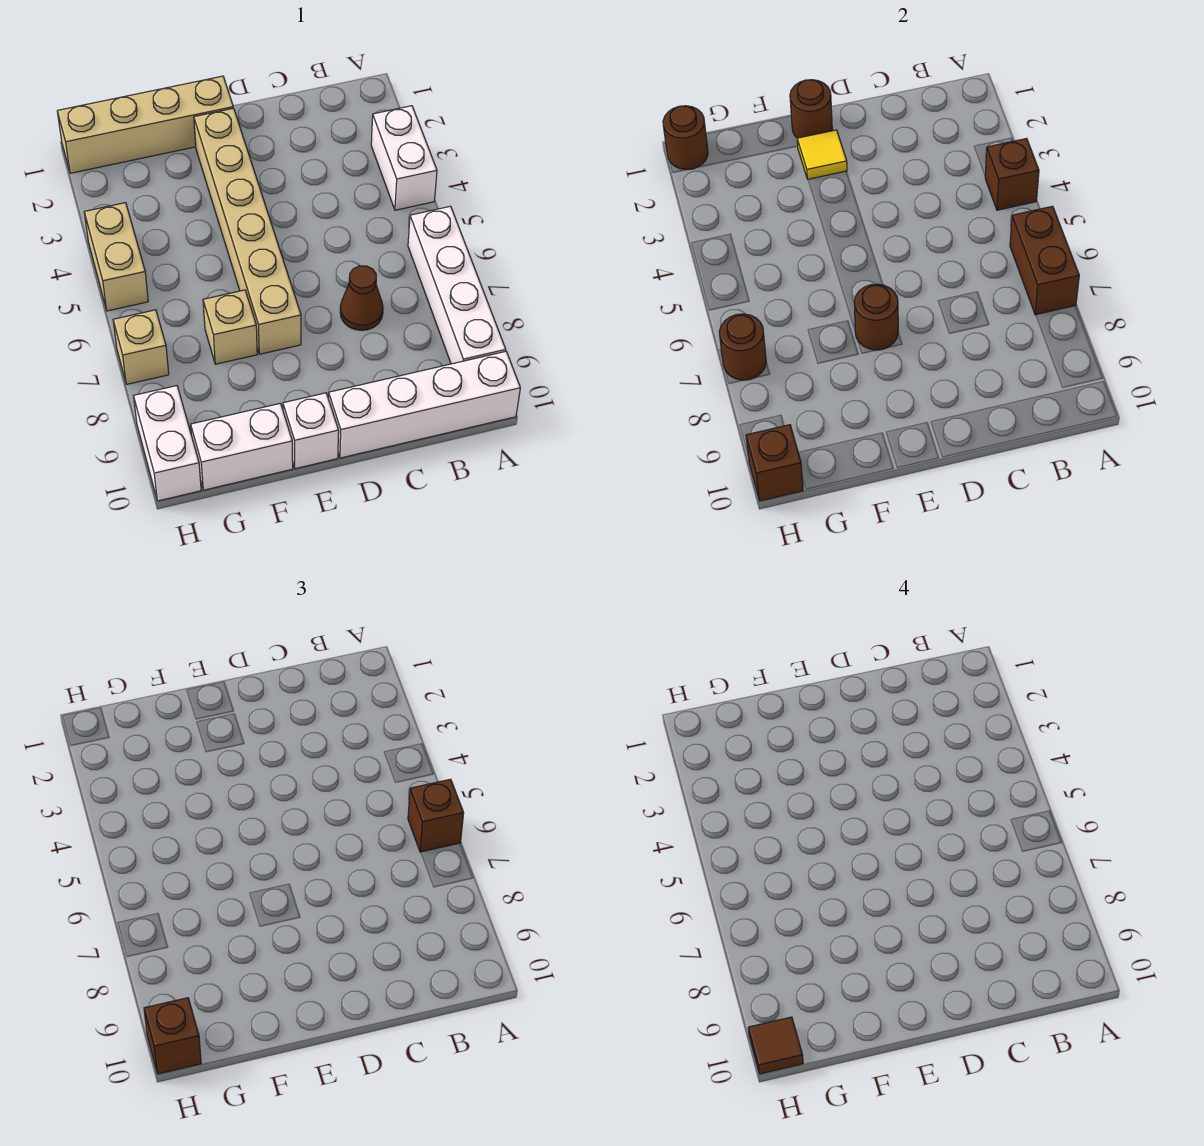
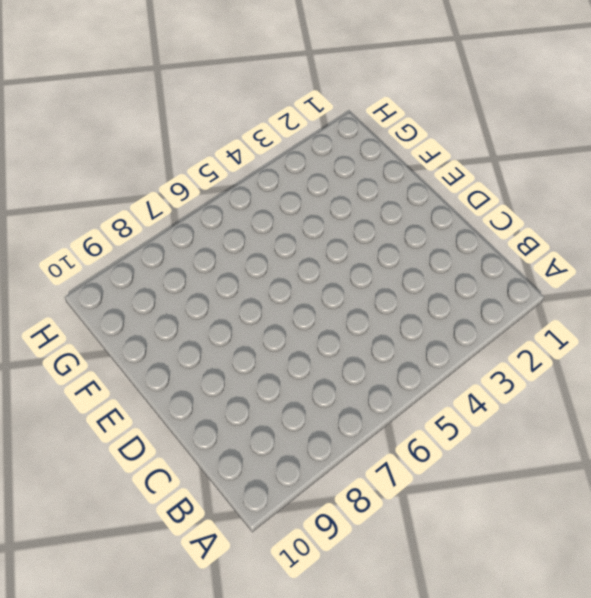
none -> white 1x2 brick [371,106,437,210]
none -> white 1x4 brick [408,206,506,364]
none -> white 1x4 brick [328,351,520,458]

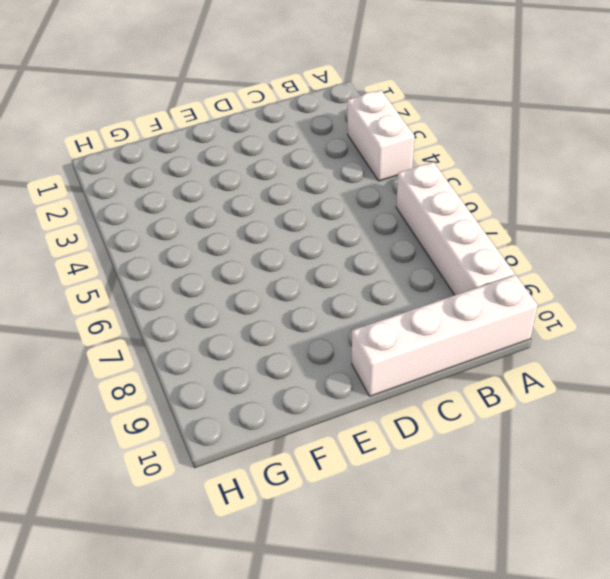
none -> brown 1x1 cone [340,266,383,330]
none -> tan 1x4 brick [57,76,233,173]
none -> tan 1x6 brick [194,108,301,354]

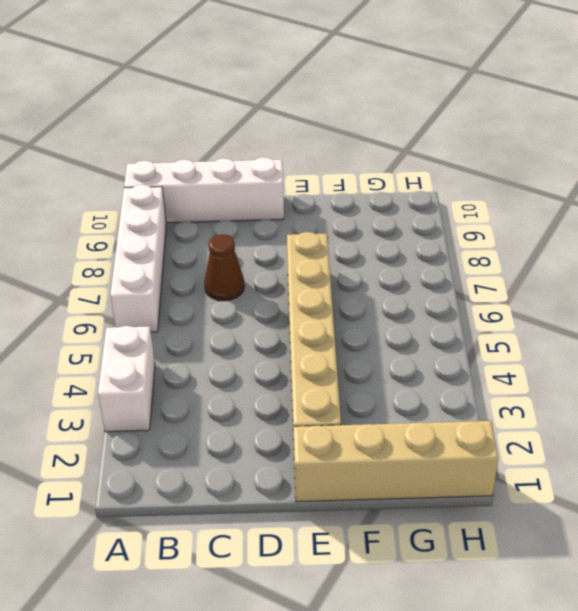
none -> white 1x1 brick [283,393,339,469]
none -> tan 1x1 brick [203,290,257,364]
none -> white 1x2 brick [191,403,293,490]

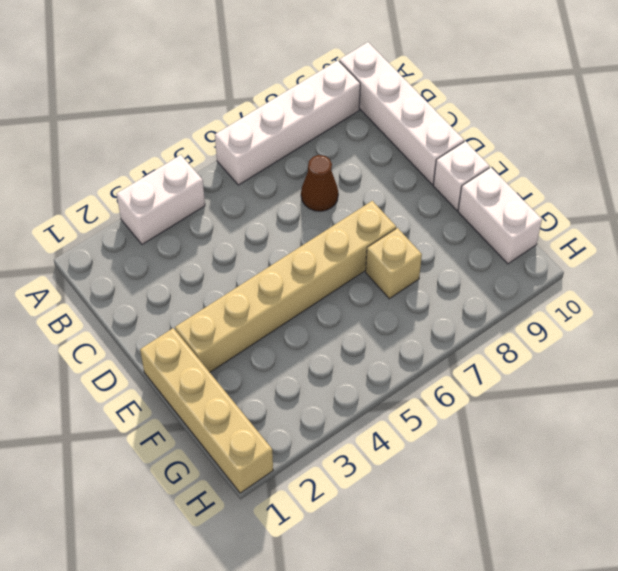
none -> tan 1x2 brick [84,203,148,311]
none -> tan 1x1 brick [113,310,169,384]
none -> white 1x2 brick [134,386,201,501]

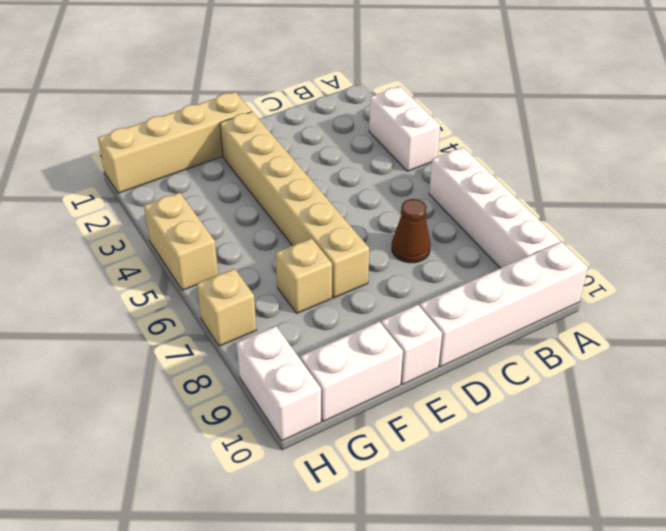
none -> brown 1x1 brick [985,138,1039,210]
none -> brown 1x2 brick [1010,206,1079,315]
none -> brown 1x1 round brick [790,80,832,138]

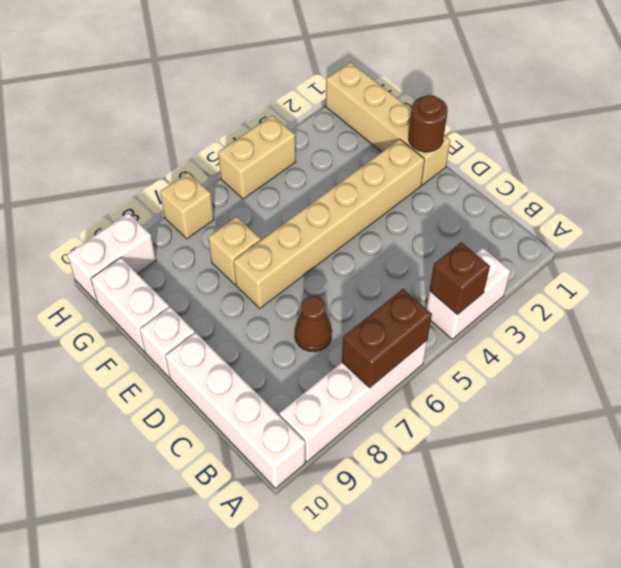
none -> yellow 1x1 tile [797,130,847,179]
none -> brown 1x1 round brick [854,284,898,350]
none -> brown 1x1 round brick [663,106,708,170]

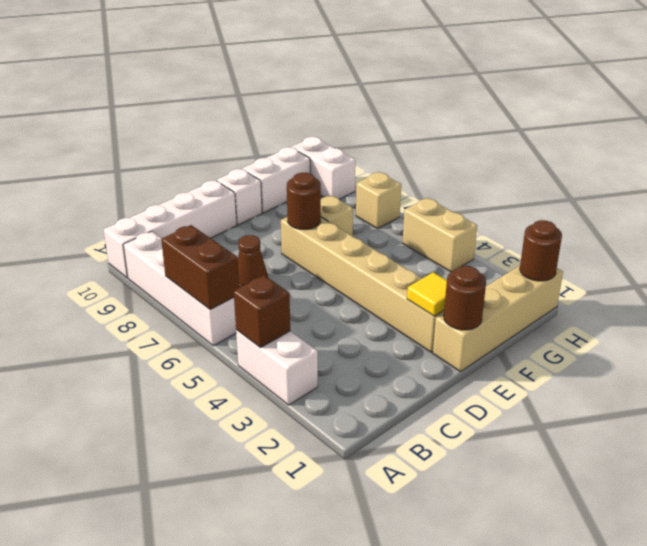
none -> brown 1x1 round brick [719,314,766,380]
none -> brown 1x1 brick [746,425,803,501]
none -> brown 1x1 brick [408,779,464,852]

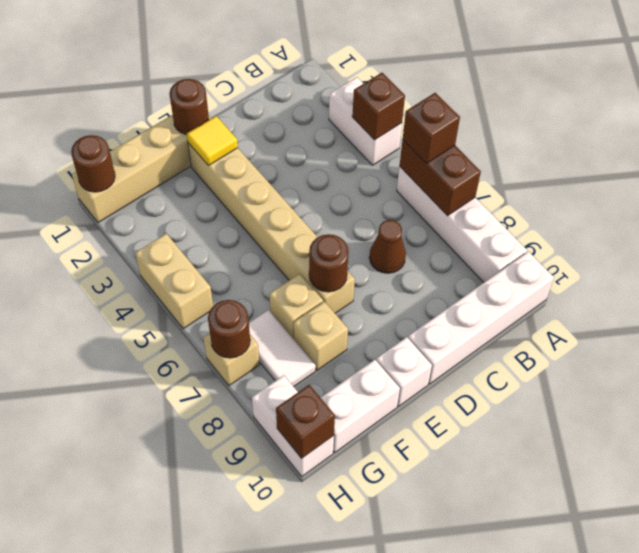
tan 1x1 brick [294,301,348,370] -> none
white 1x2 tile [249,310,316,387] -> none
none -> brown 1x1 brick [144,998,201,1074]
none -> brown 1x1 tile [748,1017,803,1074]

